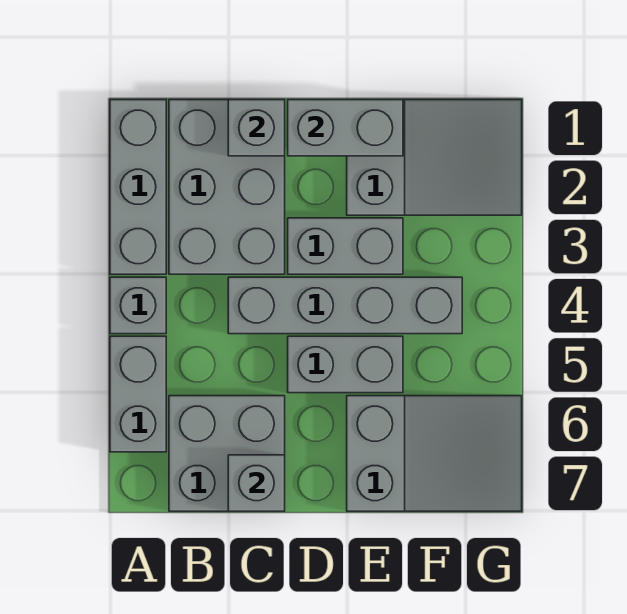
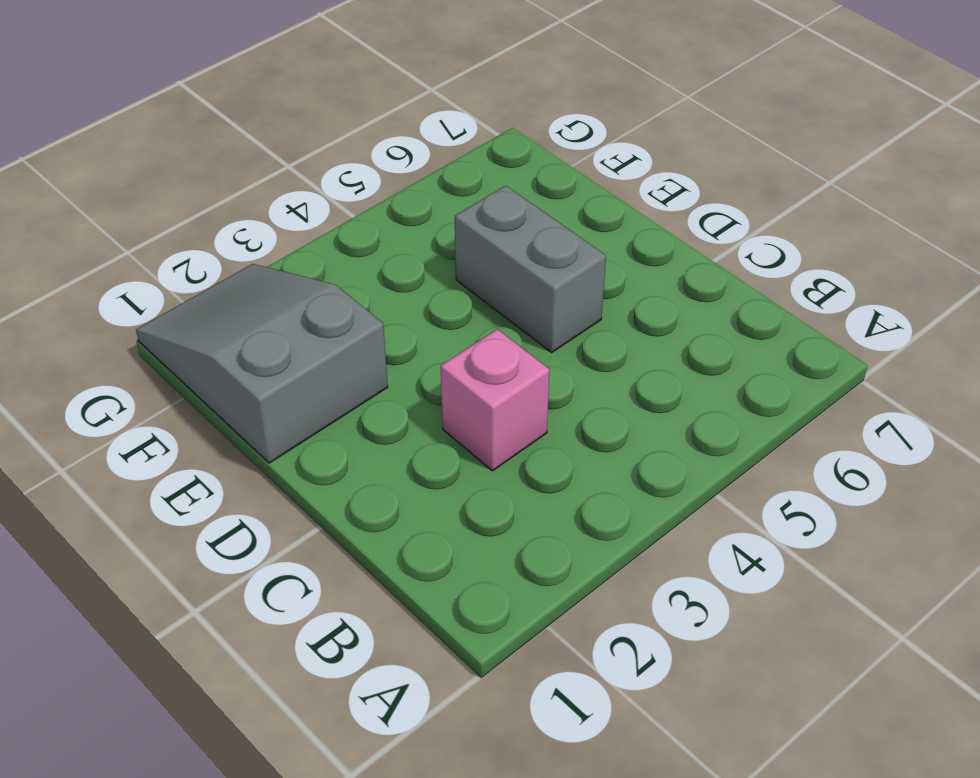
pink 1x1 brick [441,329,549,471] -> grey 2x3 brick [169,100,285,274]
none -> grey 1x3 brick [110,100,166,274]
none -> grey 1x1 brick [110,277,166,334]
none -> grey 1x2 brick [110,336,166,452]

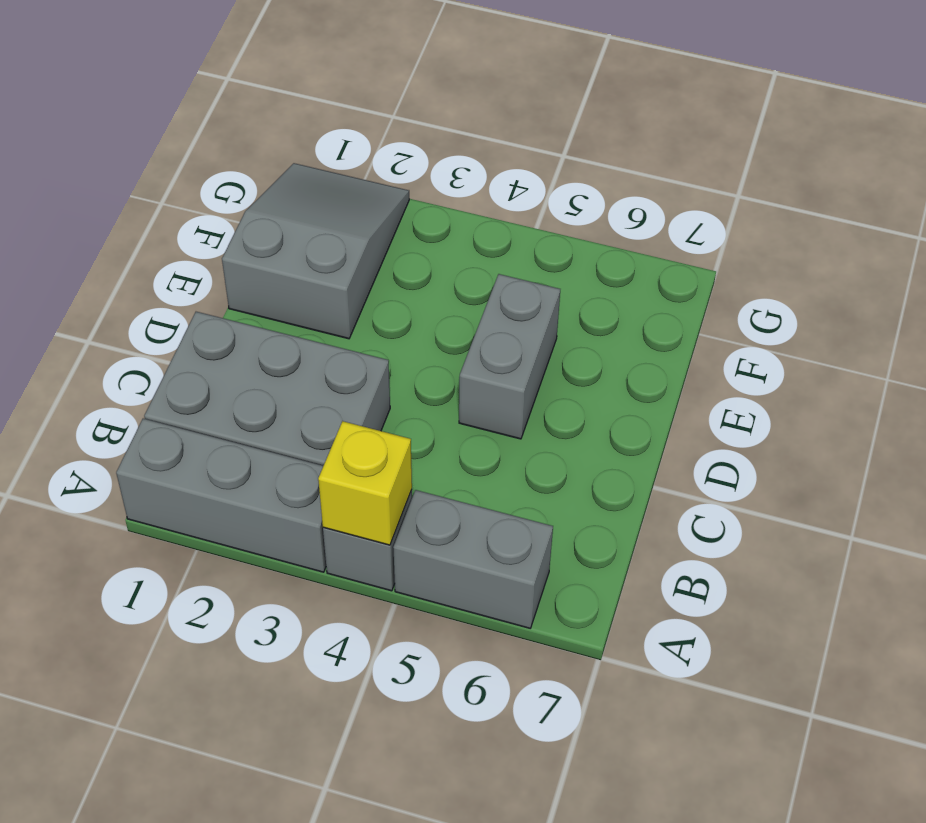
yellow 1x1 brick [318,421,412,545] -> none
none -> grey 2x2 brick [169,396,285,511]
none -> grey 1x4 brick [228,277,462,334]
none -> grey 1x2 brick [288,218,403,274]

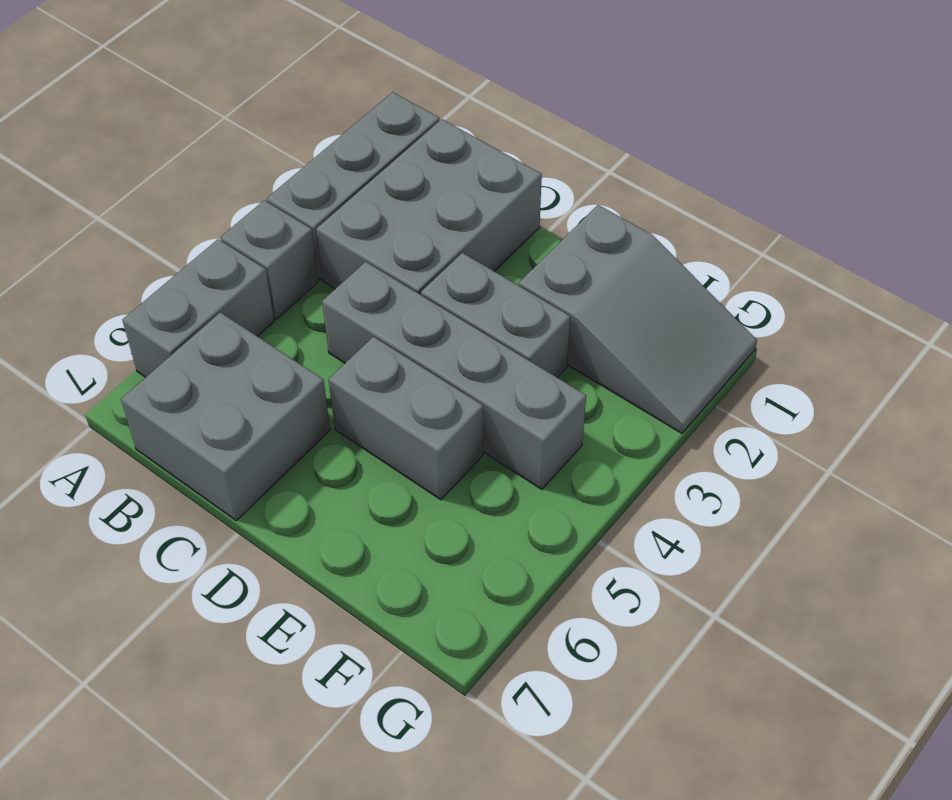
none -> grey 2x3 slope [347,396,522,511]
none -> grey 1x1 brick [228,100,285,156]
none -> grey 1x1 brick [228,455,285,511]

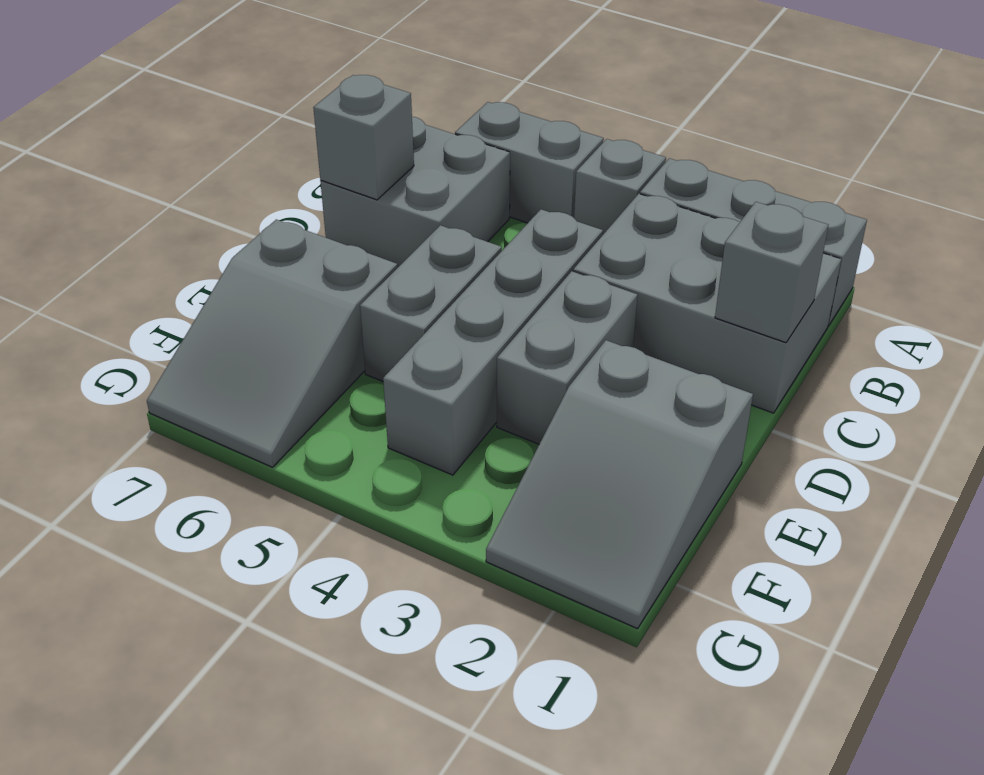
none -> grey 1x2 brick [288,100,403,156]

